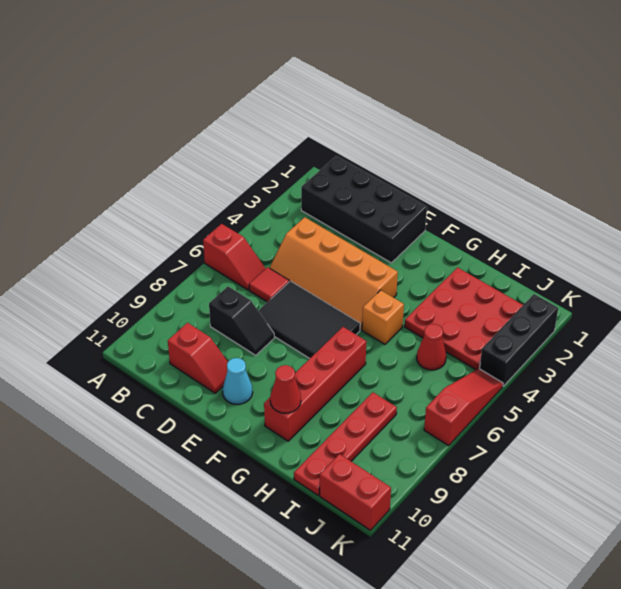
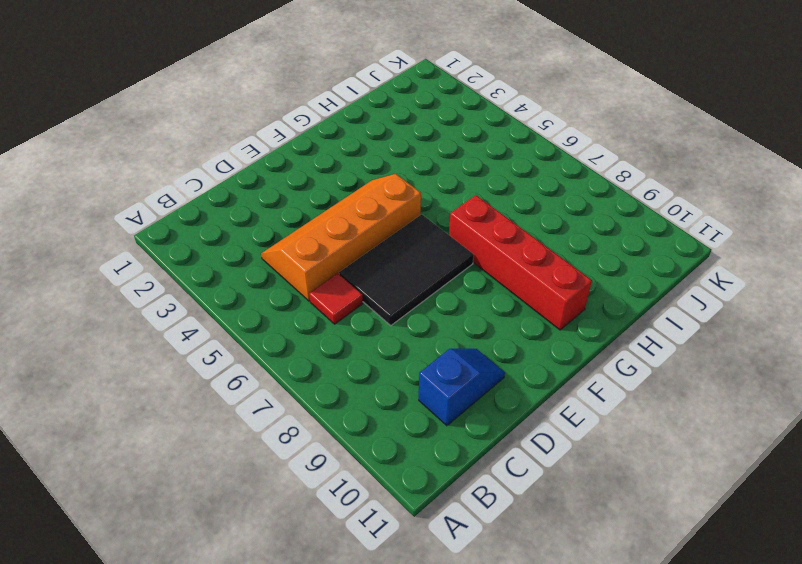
orange 2x4 slope [261,174,421,301] -> orange 2x4 slope turned to [269,217,398,330]
blue 1x2 slope [419,349,505,426] -> red 1x2 slope [168,323,228,393]
none -> red 1x2 slope [203,224,266,290]
none -> black 2x4 brick [301,156,427,263]
none -> black 1x2 slope [209,286,274,355]

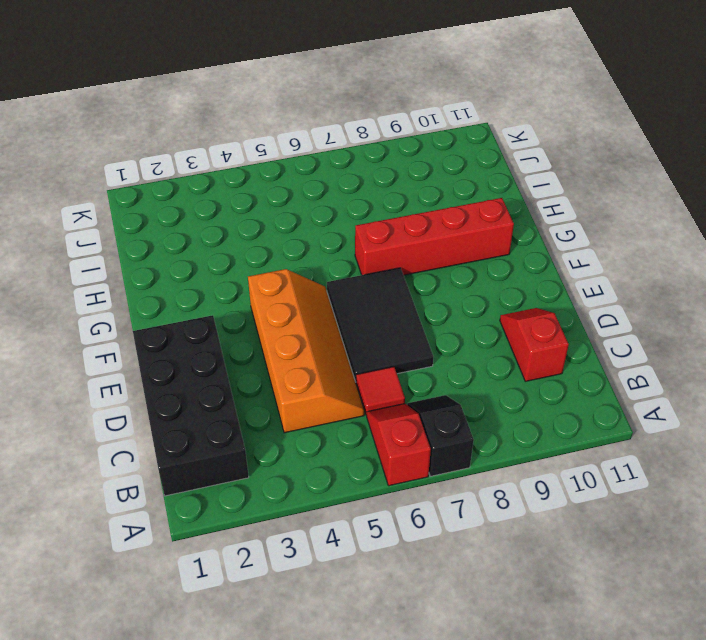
black 1x2 slope [407,395,474,476] -> black 1x2 slope moved to [209,286,274,355]
none -> cyan 1x1 cone [223,358,253,404]
none -> orange 1x1 brick [362,290,404,344]
none -> red 3x3 plate [405,268,523,370]

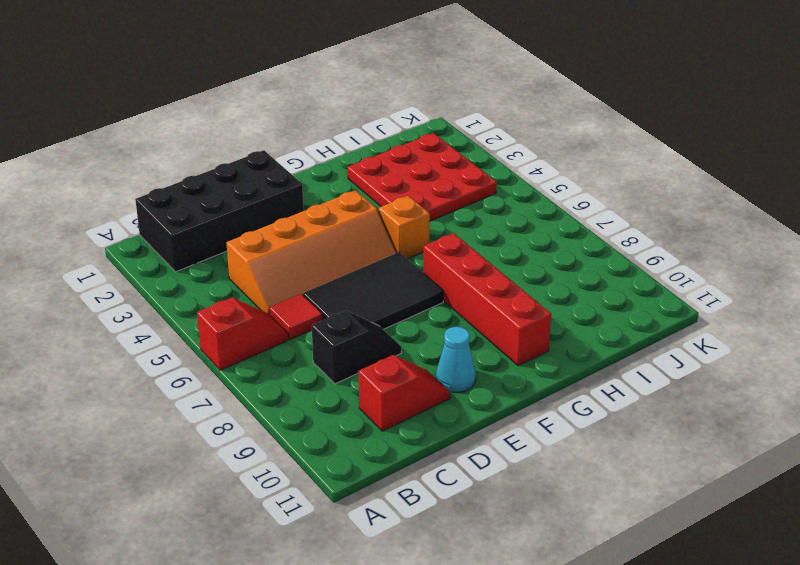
none -> red 1x1 cone [417,324,446,370]
none -> red 1x4 plate [294,392,397,495]
none -> red 1x2 brick [320,454,391,530]

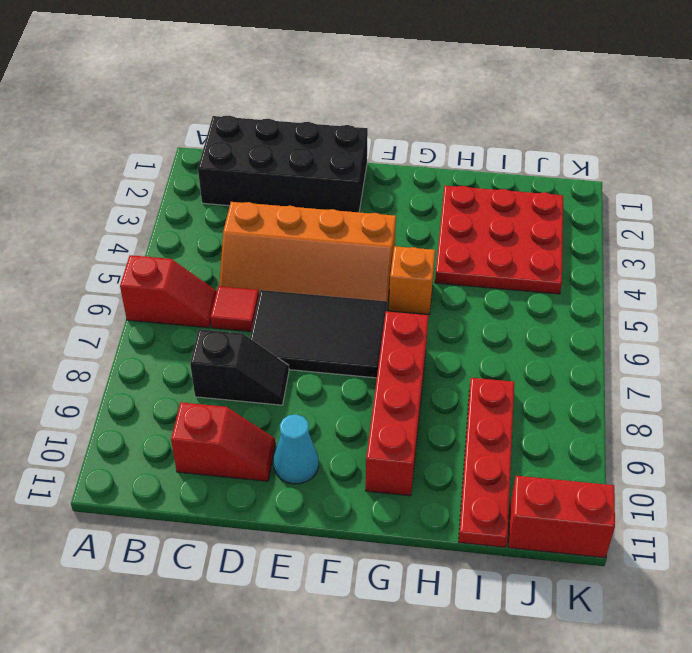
none -> red 1x1 cone [417,324,446,370]
none -> black 1x3 brick [480,294,558,386]
none -> red 1x3 slope [424,369,503,445]

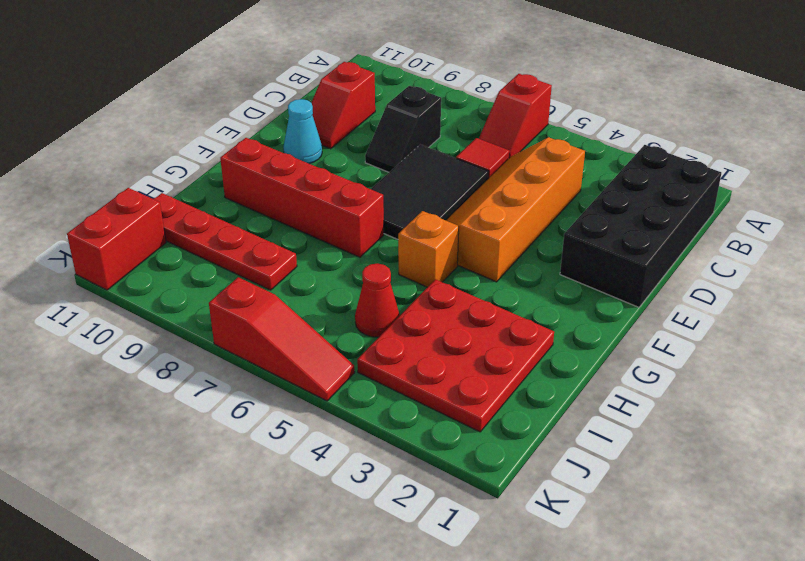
none -> black 1x3 brick [480,294,558,386]
none -> red 1x1 cone [270,365,301,413]

